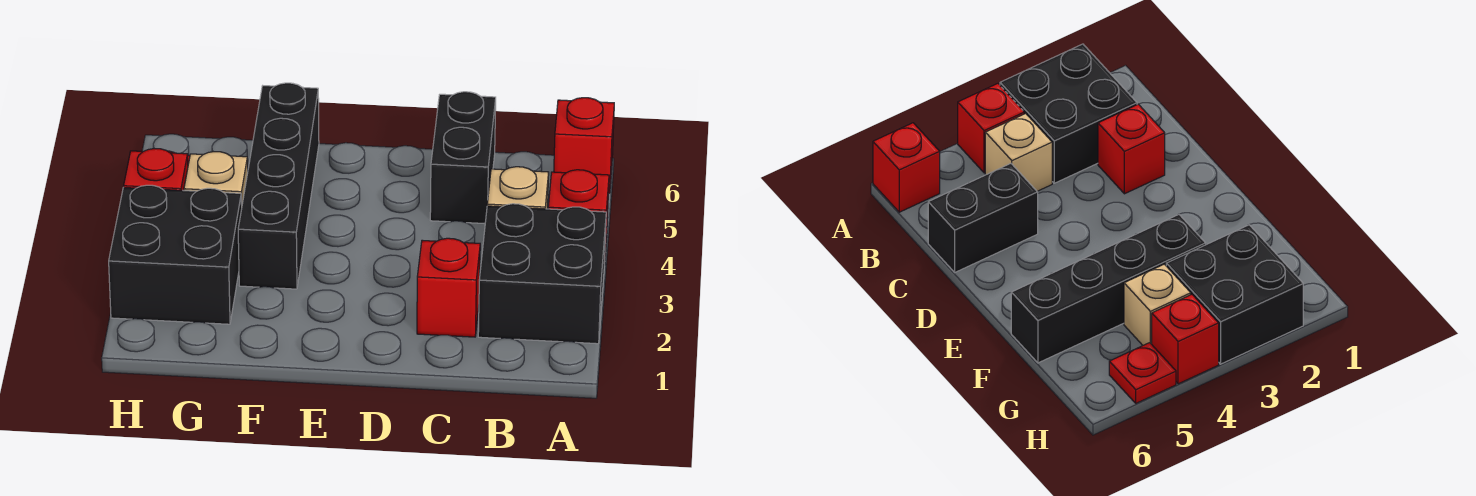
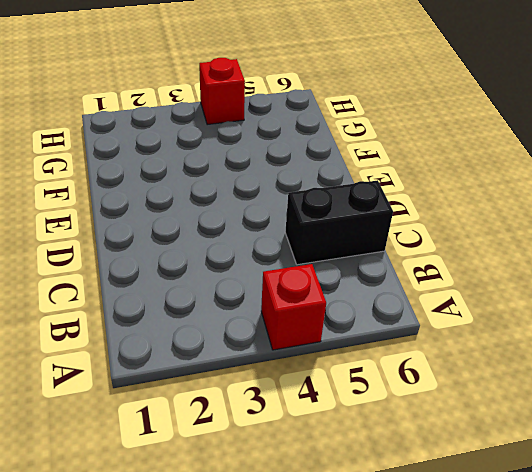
none -> black 2x2 brick [478,204,606,344]
none -> red 1x1 brick [554,98,614,193]

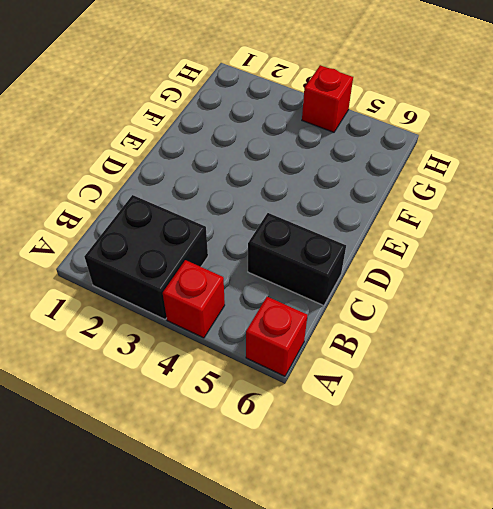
none -> tan 1x1 brick [487,167,549,209]
none -> red 1x1 brick [417,238,480,337]

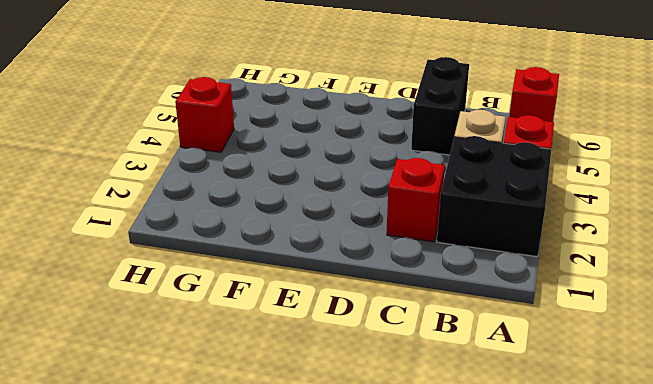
none -> black 1x4 brick [238,83,319,289]
none -> black 2x2 brick [109,185,242,324]

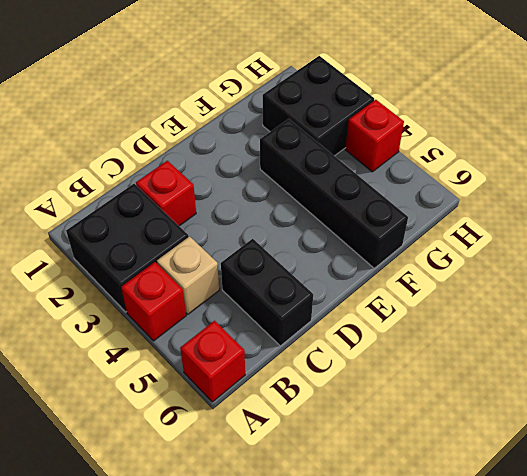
none -> tan 1x1 brick [184,152,248,205]
none -> red 1x1 plate [1109,343,1176,403]

